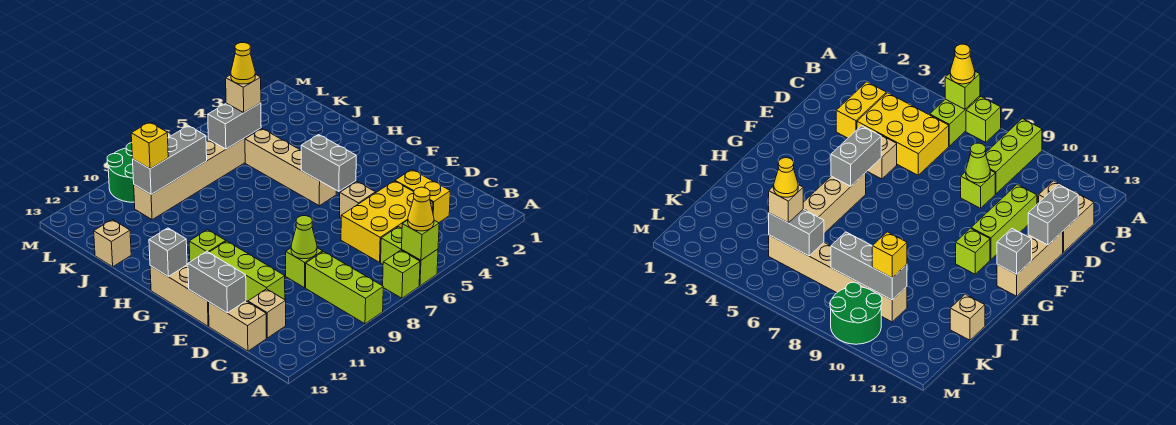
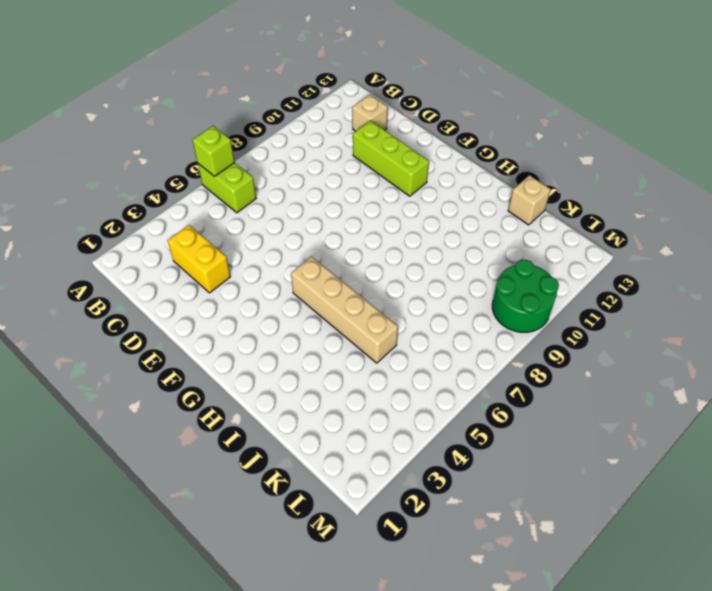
none -> lime 1x1 brick [383,250,420,298]
none -> lime 1x3 brick [306,252,383,324]
none -> yellow 2x3 brick [341,181,433,262]

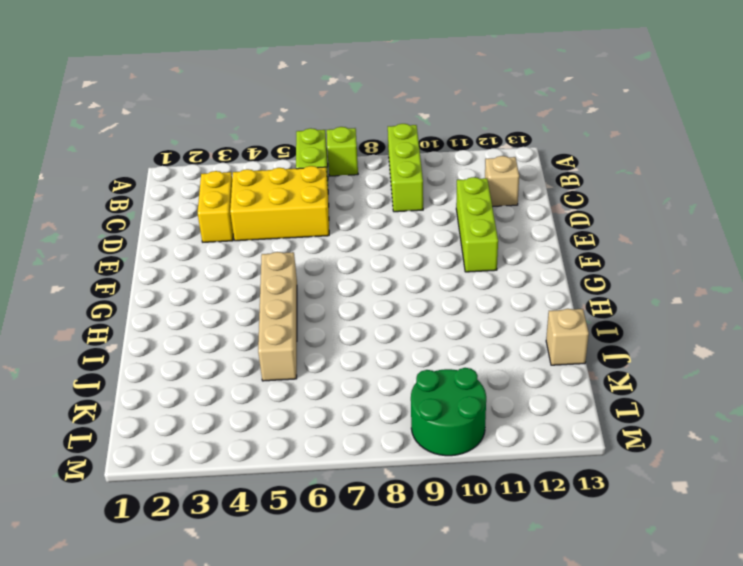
none -> tan 1x2 brick [209,301,266,351]
none -> lime 1x1 brick [286,248,323,288]
none -> tan 1x1 brick [340,182,376,218]

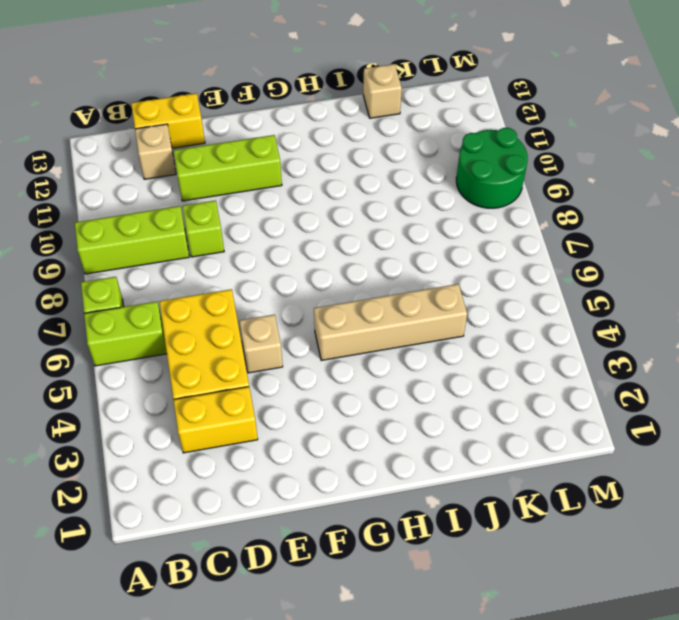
yellow 1x2 brick [131,93,205,148] -> tan 1x2 brick [209,301,266,351]
none -> tan 1x3 brick [150,265,209,326]
none -> lime 1x1 brick [189,230,226,262]
none -> tan 1x6 brick [134,128,261,220]

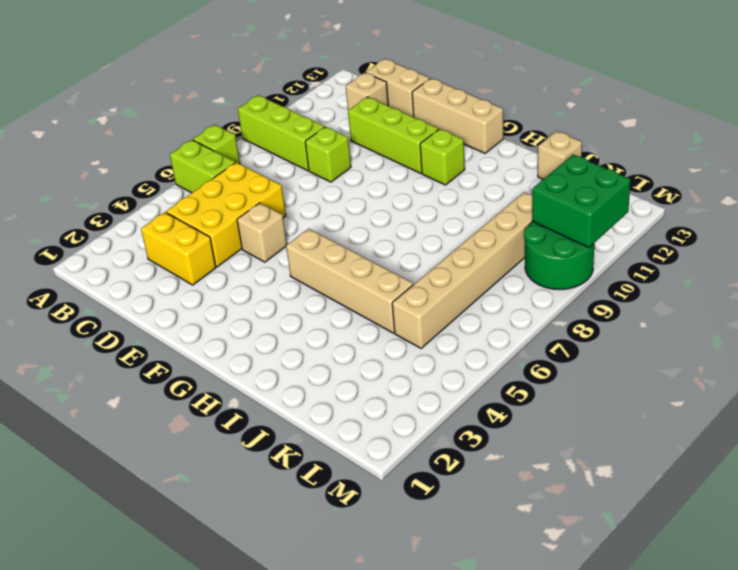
green 2x2 brick [532,155,631,247] -> none
none -> lime 1x1 brick [402,220,439,260]
none -> lime 1x1 cone [291,216,317,259]
none -> grey 1x2 brick [188,251,246,313]

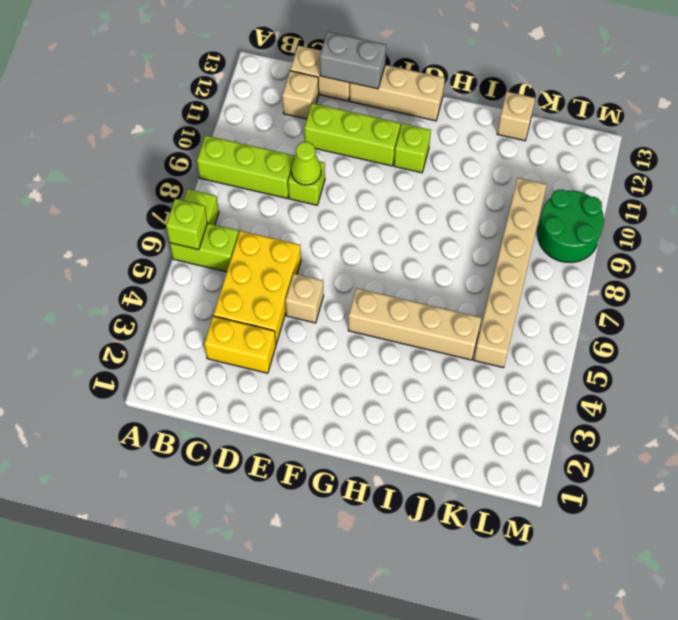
none -> grey 1x2 brick [301,135,356,191]
none -> grey 1x1 brick [149,228,187,276]
none -> grey 1x2 brick [208,103,261,149]

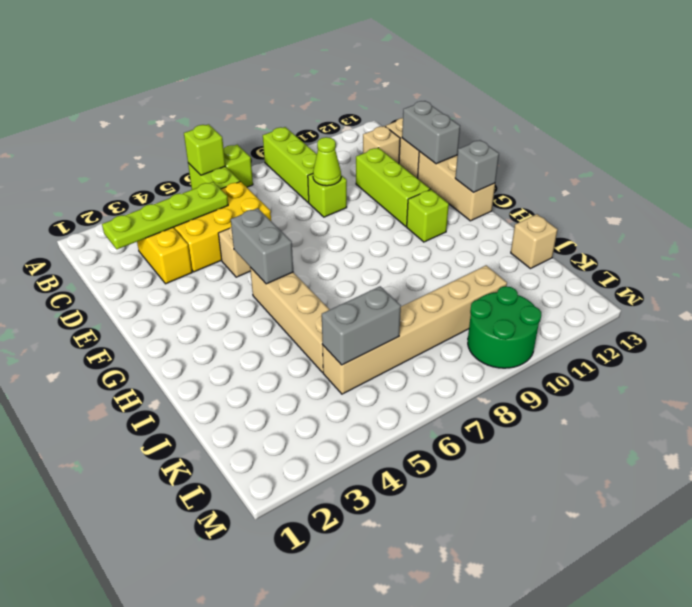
lime 1x4 plate [102,182,228,249] -> none
none -> grey 1x3 brick [133,126,207,194]
none -> yellow 1x1 cone [408,187,434,231]
none -> tan 1x1 brick [226,74,261,113]

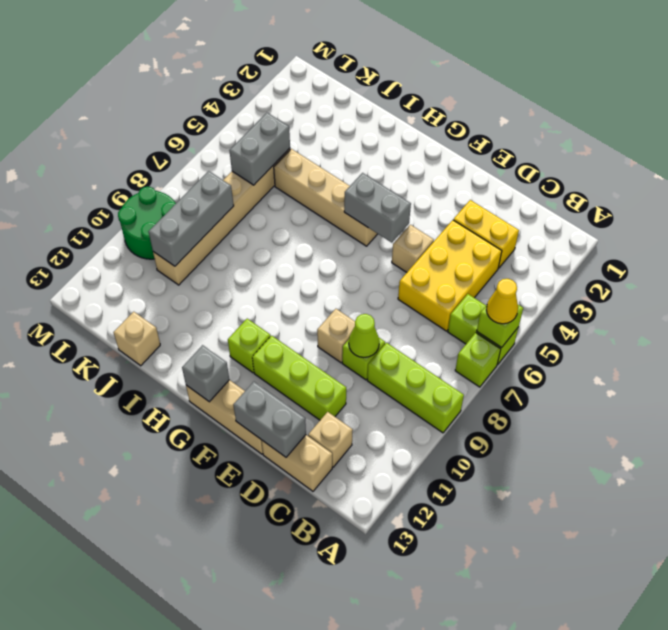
tan 1x1 brick [317,309,355,363] -> tan 1x1 brick moved to [226,74,261,113]
none -> yellow 1x1 brick [131,122,168,169]
none -> yellow 1x1 cone [231,43,255,84]

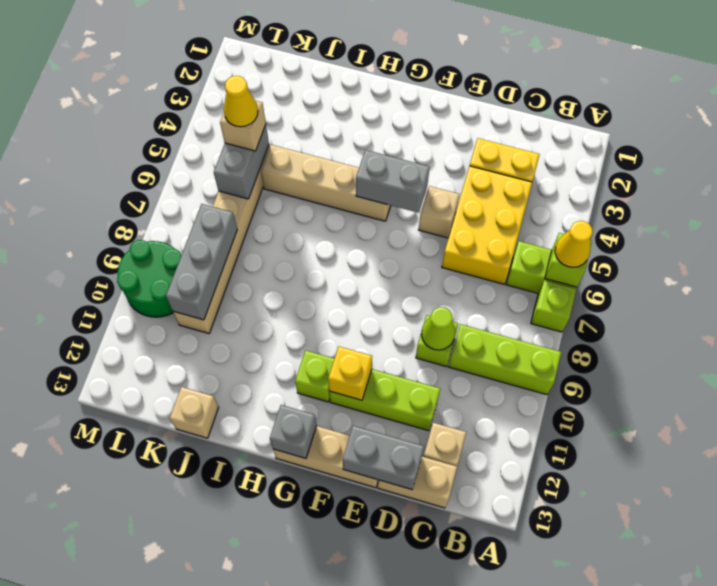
yellow 1x1 brick [328,347,372,400] -> yellow 1x1 brick moved to [131,122,168,169]

